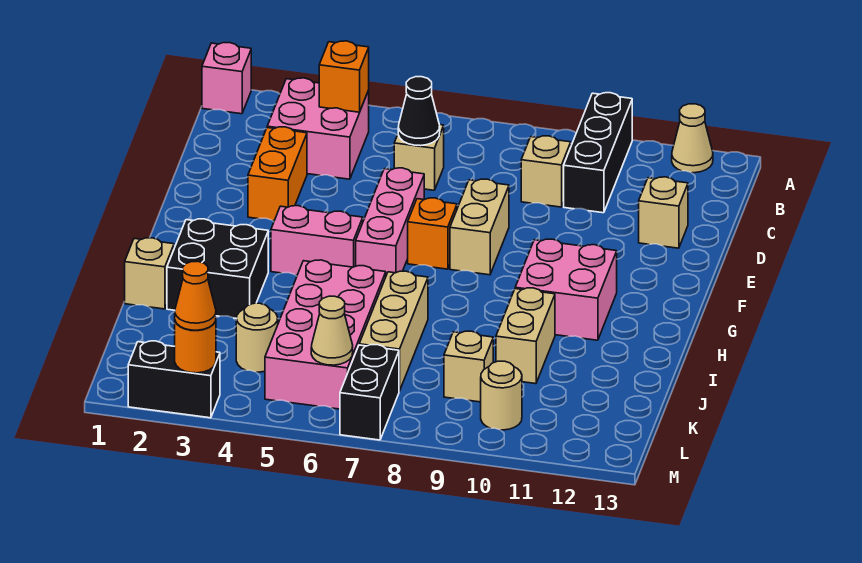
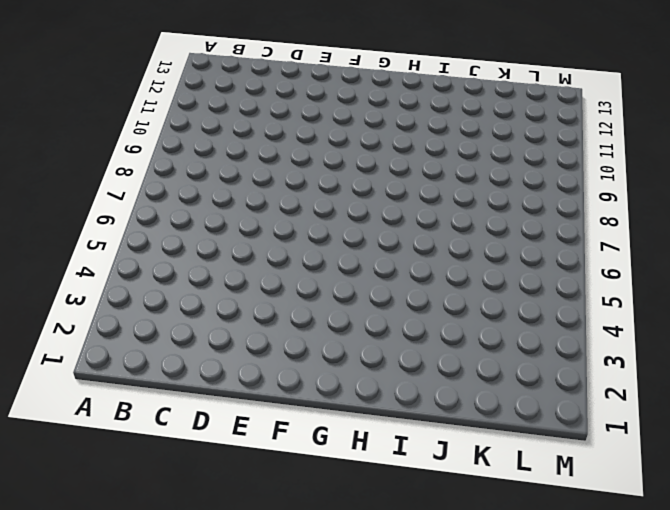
none -> pink 1x1 brick [202,43,251,114]
none -> black 1x3 brick [564,93,632,213]
none -> tan 1x1 cone [672,104,713,173]

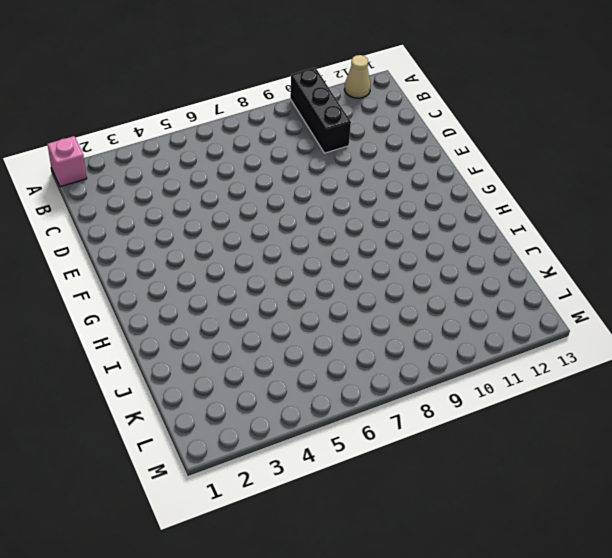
none -> pink 2x2 brick [267,78,369,179]
none -> tan 1x1 brick [394,125,444,190]
none -> tan 1x1 brick [521,136,571,207]

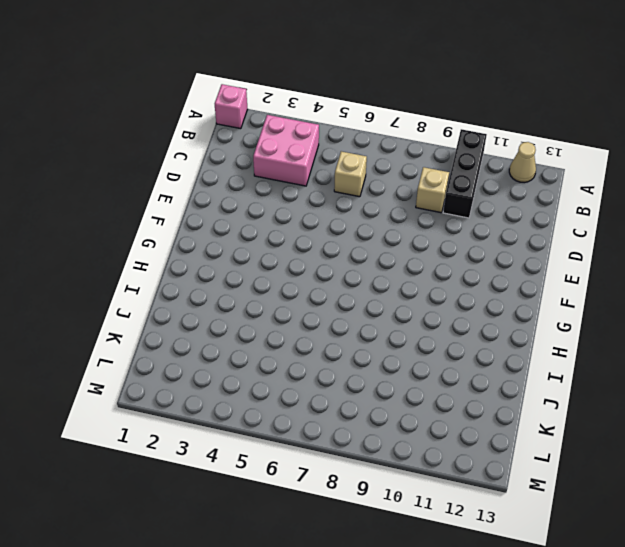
none -> orange 1x2 brick [248,127,307,221]
none -> tan 1x1 brick [639,177,688,248]
none -> pink 1x3 brick [356,168,424,275]

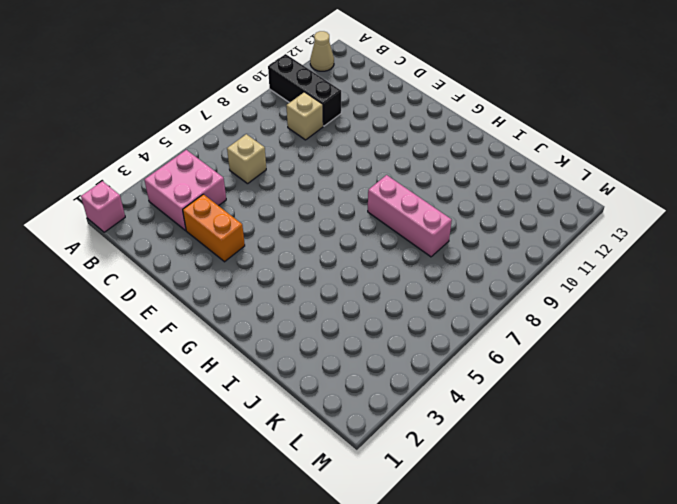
pink 1x3 brick [368,175,452,257] -> pink 1x3 brick moved to [356,168,424,275]
none -> tan 1x1 brick [639,177,688,248]
none -> tan 1x2 brick [450,179,509,275]
none -> orange 1x1 brick [408,198,457,269]

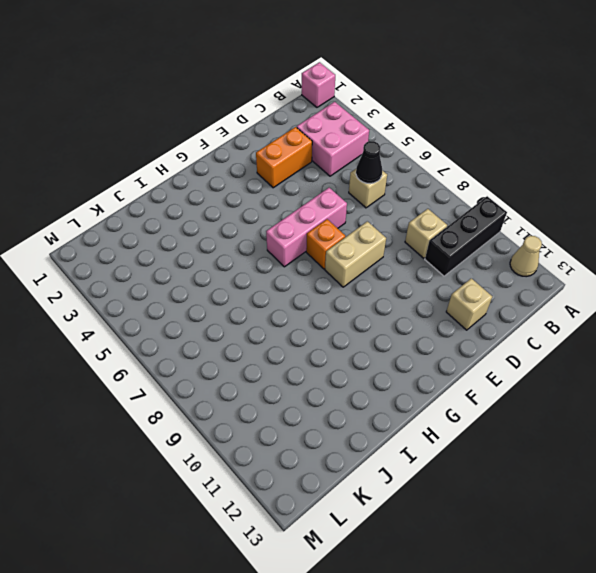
none -> pink 1x2 brick [271,206,363,275]
none -> pink 2x2 brick [515,239,617,340]
none -> black 2x2 brick [167,219,268,319]

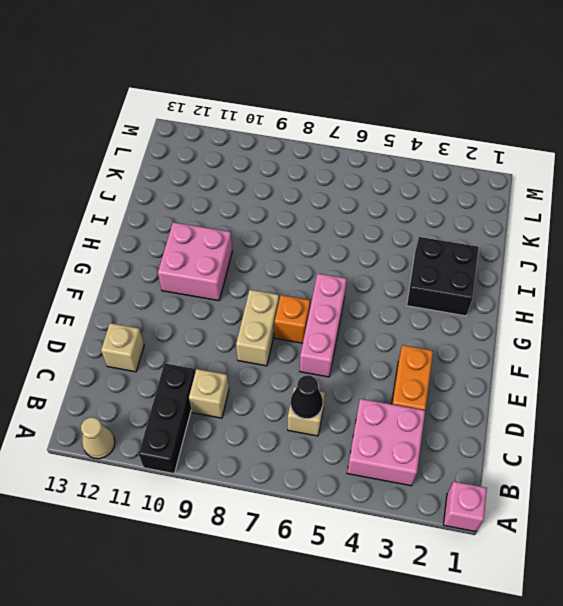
none -> pink 1x2 brick [271,206,363,275]
none -> tan 1x1 brick [125,238,174,309]
none -> pink 2x4 brick [265,260,386,409]

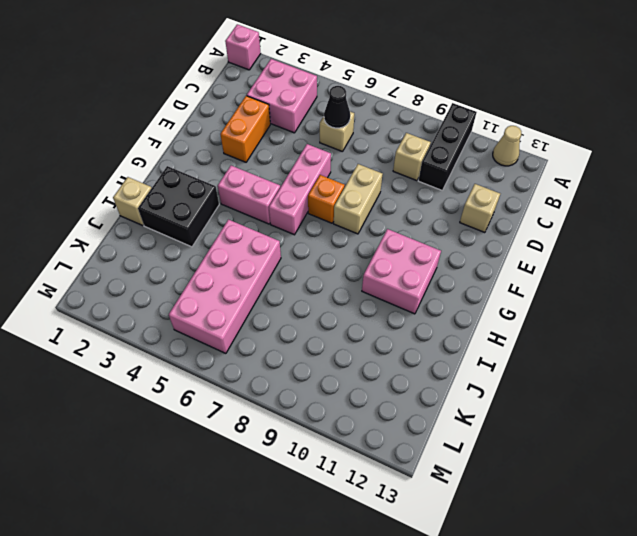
none -> tan 1x3 brick [359,271,428,391]
none -> tan 1x2 brick [496,288,555,384]
none -> tan 1x1 round brick [236,303,278,372]

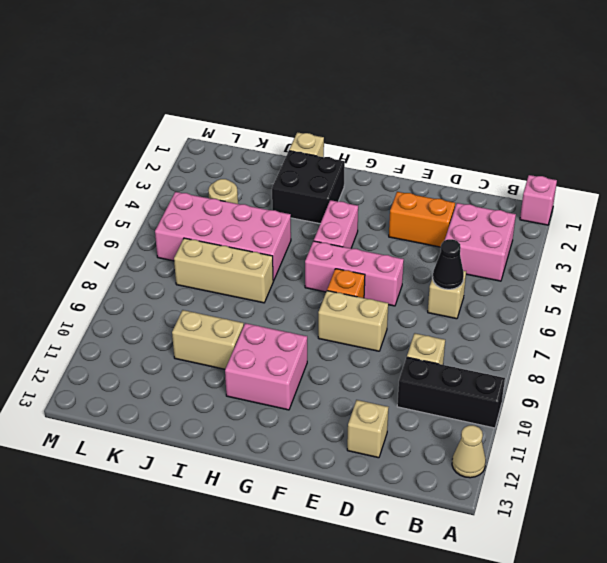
none -> tan 1x1 brick [444,331,493,402]
none -> black 1x2 brick [340,345,399,440]
none -> tan 1x1 round brick [481,361,522,430]

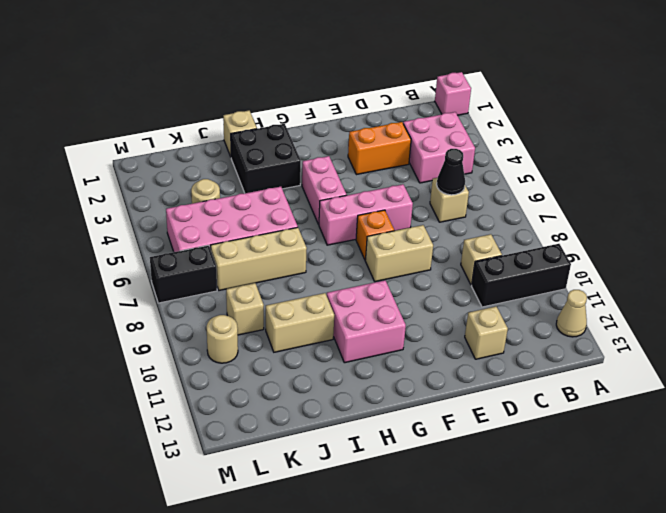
none -> black 1x2 brick [128,341,220,418]
none -> orange 1x1 brick [319,41,369,112]
none -> tan 1x1 cone [311,296,353,365]

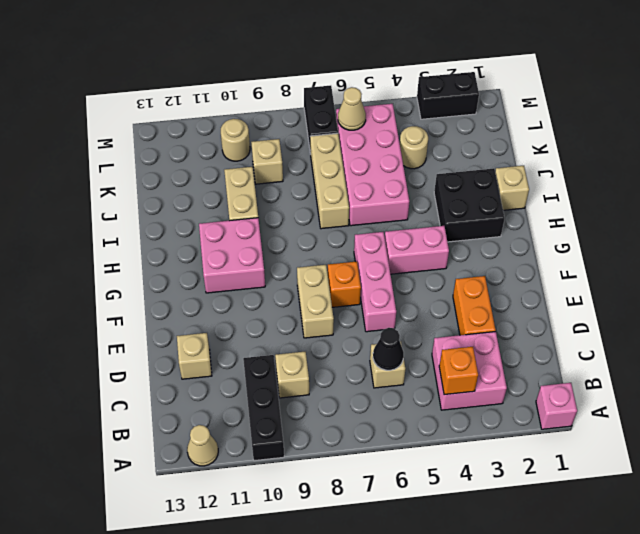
none -> orange 1x1 round brick [175,321,216,373]
none -> orange 1x1 cone [175,261,216,330]

